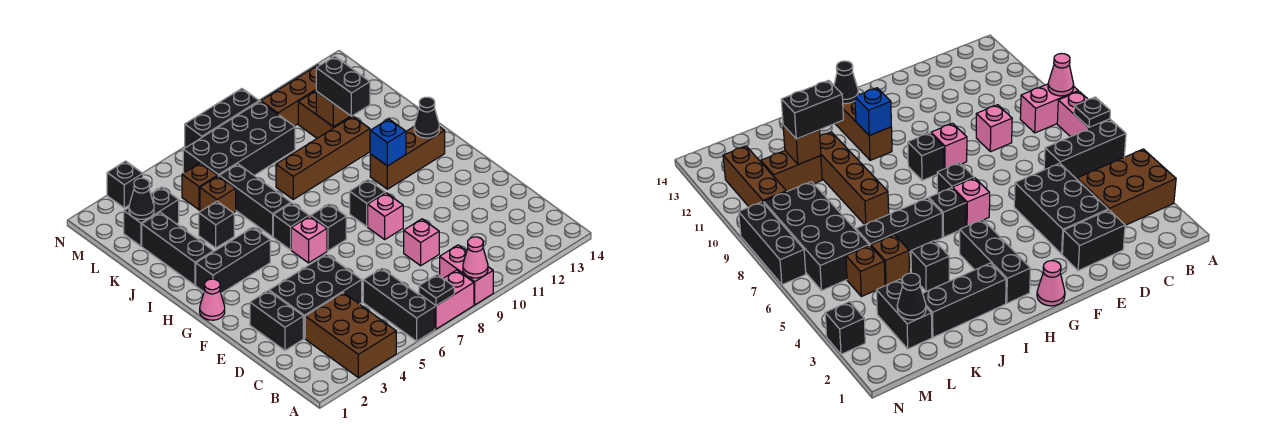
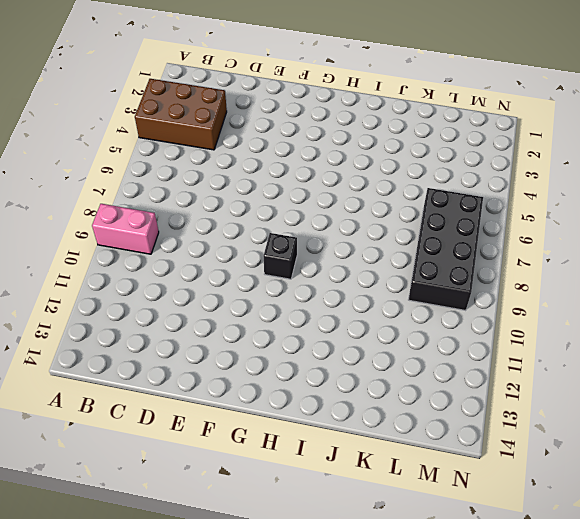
none -> black 1x3 brick [363,268,435,341]
none -> pink 1x2 brick [419,270,474,329]
none -> black 1x2 brick [250,291,303,350]
none -> black 2x3 brick [269,254,362,338]

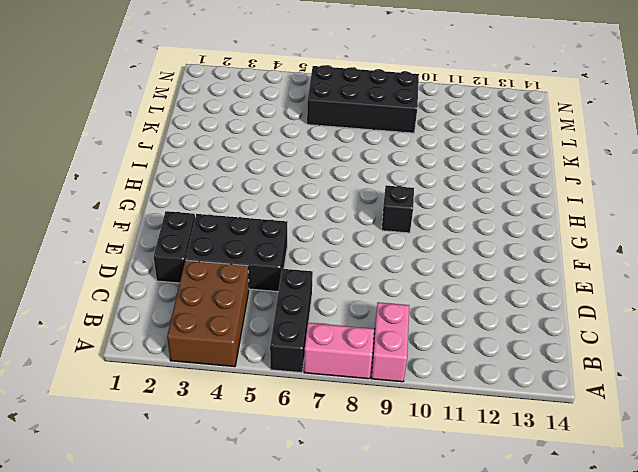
none -> pink 1x1 brick [404,219,439,266]
none -> pink 1x1 brick [368,193,403,239]
none -> pink 1x1 cone [200,279,225,320]
none -> pink 1x1 brick [291,216,327,263]

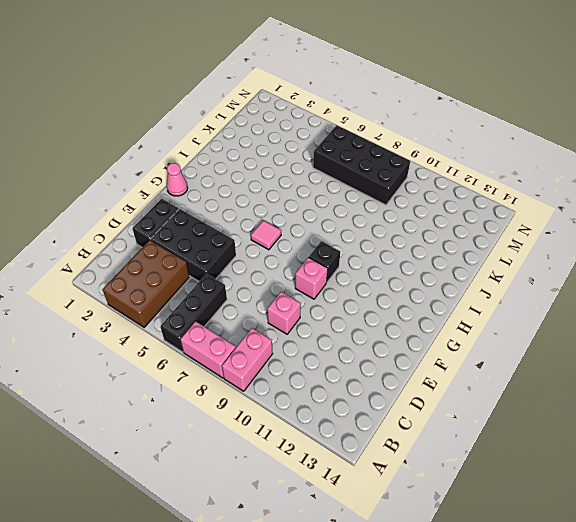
pink 1x1 tile [251,220,281,250] -> pink 1x1 brick [291,216,327,263]
none -> black 1x1 brick [311,204,346,251]
none -> black 1x3 brick [196,227,270,293]
none -> black 1x1 brick [273,203,309,250]
none -> brown 1x3 brick [370,127,445,189]

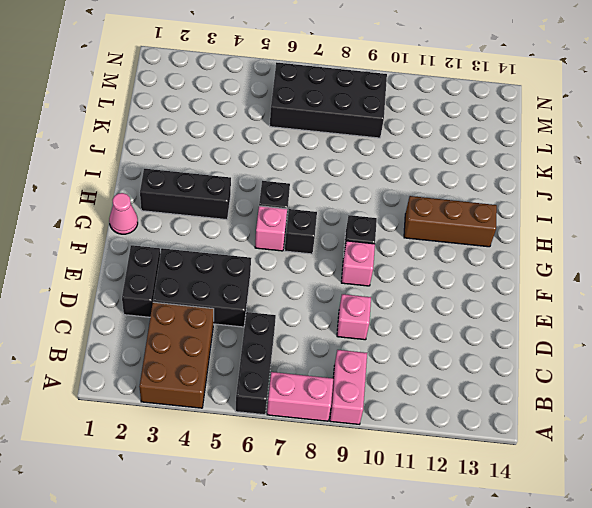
none -> black 1x3 brick [142,212,213,285]
none -> black 1x3 brick [219,164,291,237]
none -> black 1x1 brick [199,201,234,248]
none -> brown 1x4 brick [276,116,370,199]

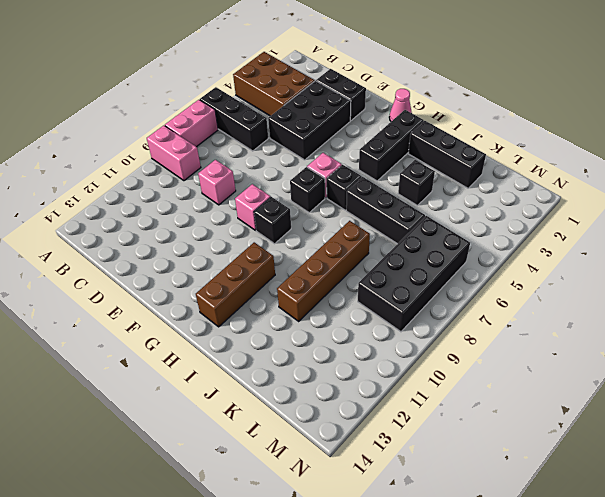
none -> brown 1x1 brick [200,176,236,213]
none -> brown 1x2 brick [298,91,352,138]
none -> black 1x2 brick [124,187,179,246]
none -> brown 1x1 brick [182,163,218,210]

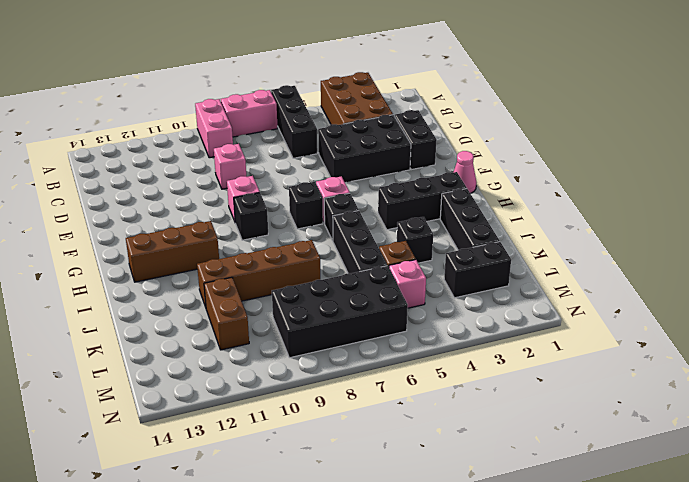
pink 1x1 brick [389,260,426,308] -> brown 1x1 brick [182,163,218,210]
none -> brown 1x3 brick [261,65,319,126]
none -> black 1x1 brick [107,161,143,208]
none -> black 1x3 brick [185,89,259,148]
none -> black 1x1 plate [419,274,454,306]

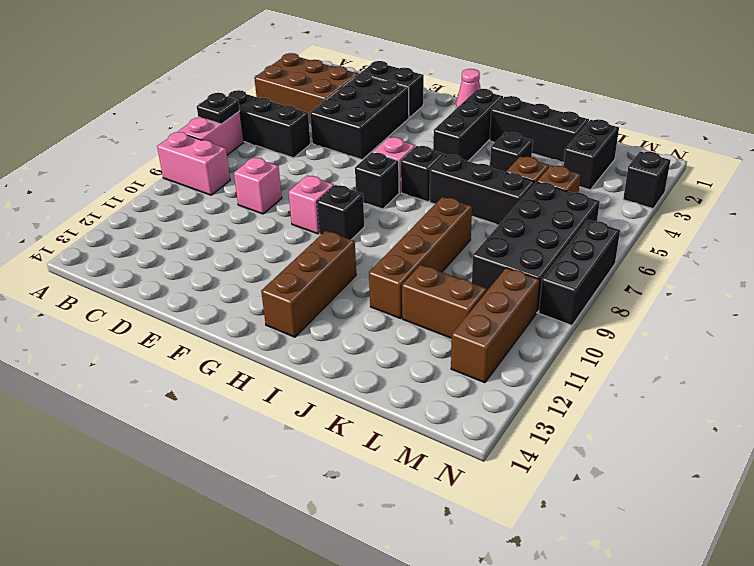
none -> pink 1x1 cone [463,237,488,278]
none -> blue 1x1 brick [370,119,406,166]
none -> black 1x1 cone [414,97,439,138]
none -> brown 1x1 brick [316,91,350,127]

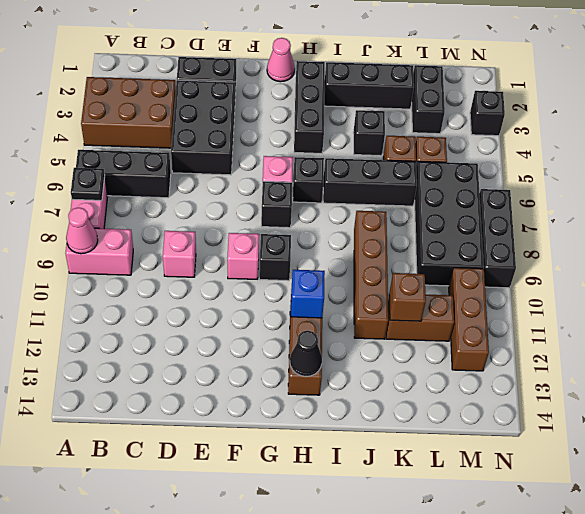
none -> black 1x1 cone [129,178,154,219]
none -> black 1x2 brick [316,56,370,116]

